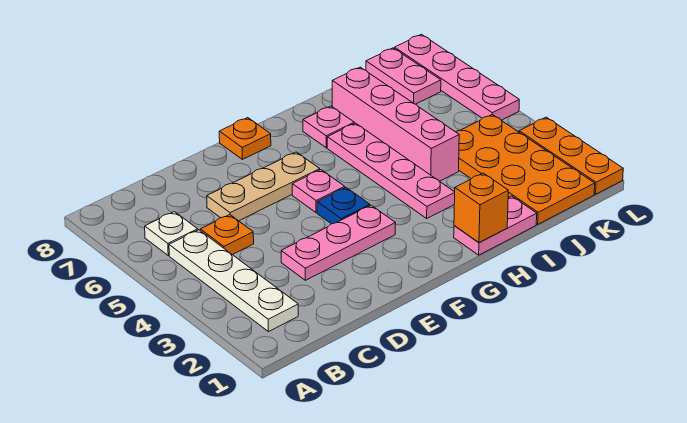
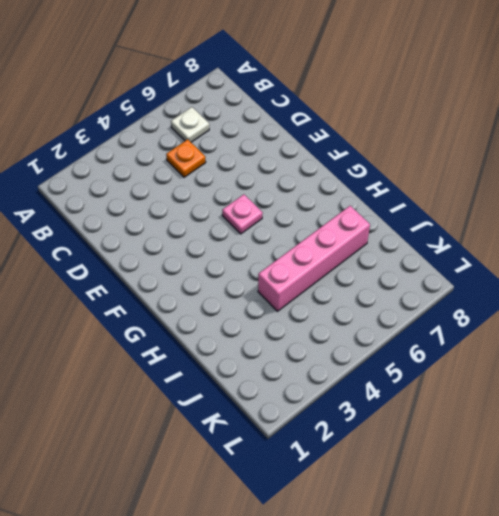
none -> white 1x4 plate [169,230,298,332]
none -> pink 1x3 plate [281,205,396,280]
none -> tan 1x3 plate [207,152,320,221]

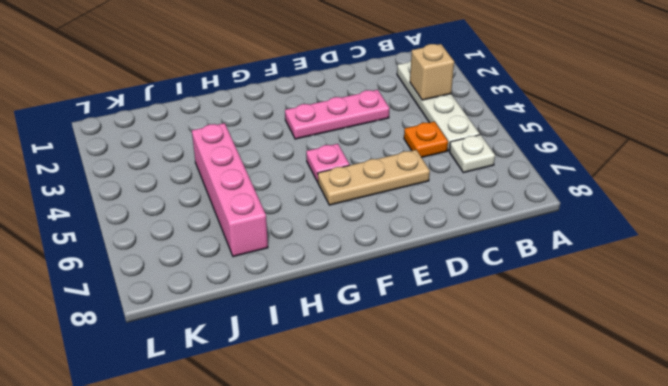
tan 1x1 brick [410,44,454,100] -> none
none -> blue 1x1 plate [317,187,370,224]
none -> orange 1x1 plate [219,118,271,159]
none -> pink 1x2 plate [454,196,537,255]

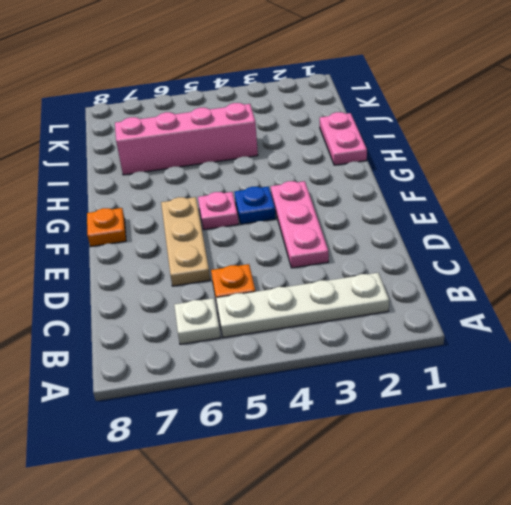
none -> pink 1x4 plate [327,123,455,218]
none -> pink 1x1 plate [303,106,354,148]
none -> orange 2x4 plate [456,114,595,224]

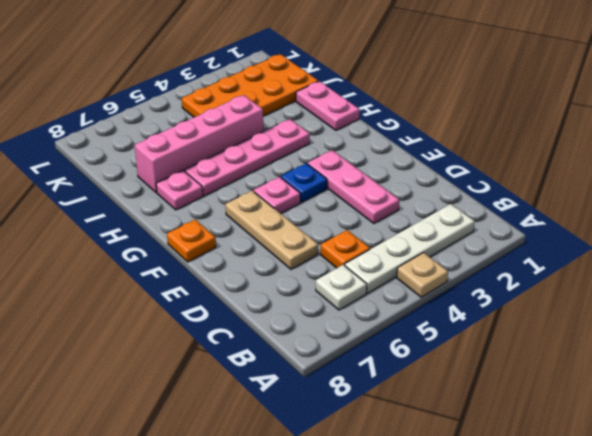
tan 1x1 plate [397,253,448,297] -> none
none -> pink 1x2 plate [366,48,441,104]
none -> orange 1x3 plate [519,117,623,194]
none -> pink 1x4 plate [395,34,519,120]

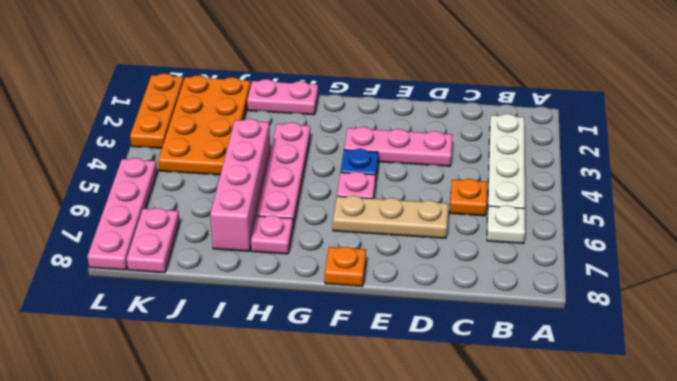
none -> orange 1x1 brick [454,173,508,242]

